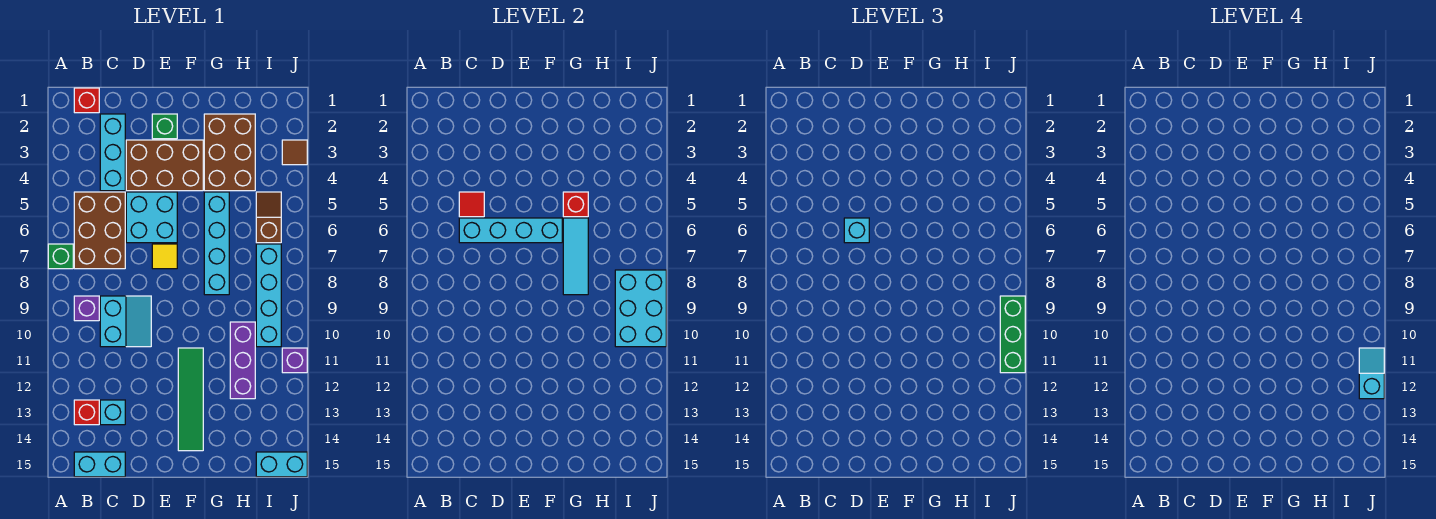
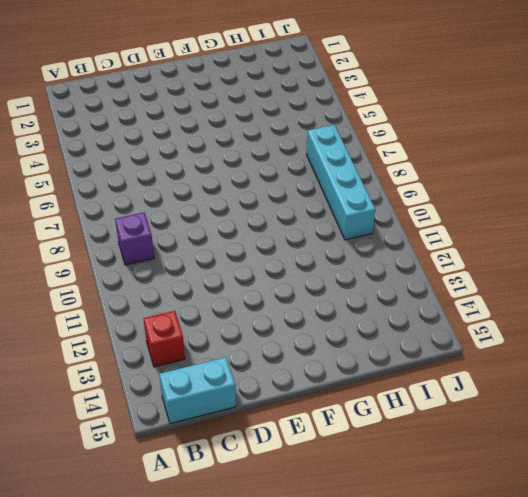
none -> green 1x1 brick [48,244,73,269]
none -> red 1x1 brick [74,88,99,113]
none -> brown 2x3 brick [74,192,125,269]
none -> cyan 1x3 brick [100,114,125,191]

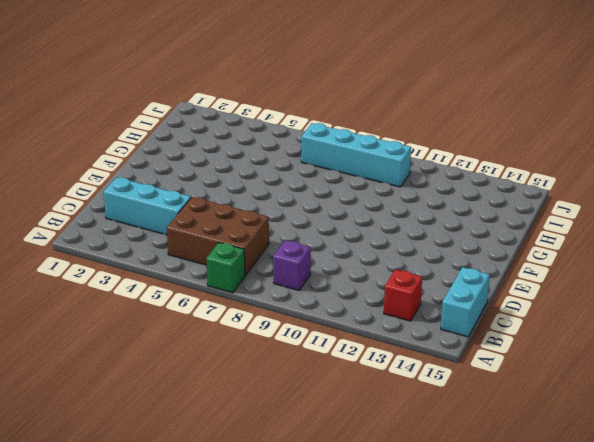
none -> red 1x1 brick [74,88,99,113]
none -> cyan 2x2 slope [100,296,151,347]
none -> cyan 1x1 brick [100,400,125,425]
none -> brown 2x3 brick [126,140,203,191]

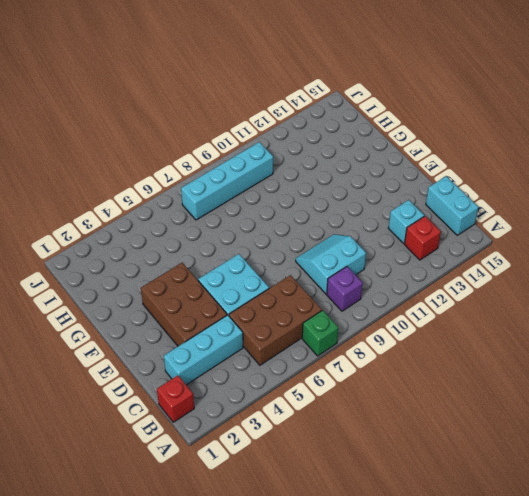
none -> green 1x1 brick [152,114,177,139]
none -> yellow 1x1 tile [152,244,177,269]
none -> green 1x4 tile [178,348,203,451]
none -> brown 2x3 brick [204,114,255,191]

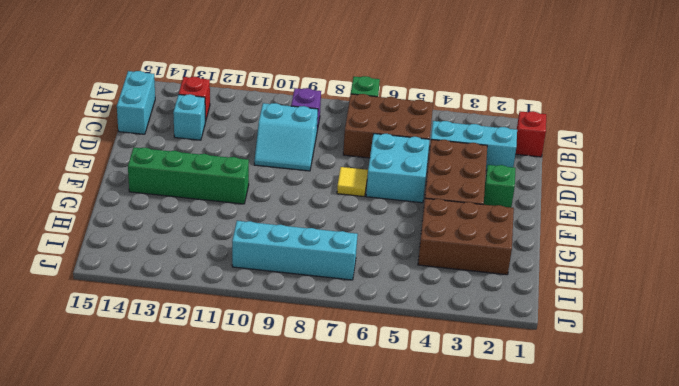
green 1x4 brick [128,147,249,204] -> green 1x4 tile [178,348,203,451]
none -> cyan 1x4 brick [204,192,229,295]
none -> purple 1x3 brick [230,322,255,399]
none -> brown 1x2 slope [256,192,281,243]
none -> cyan 1x2 brick [256,452,307,477]

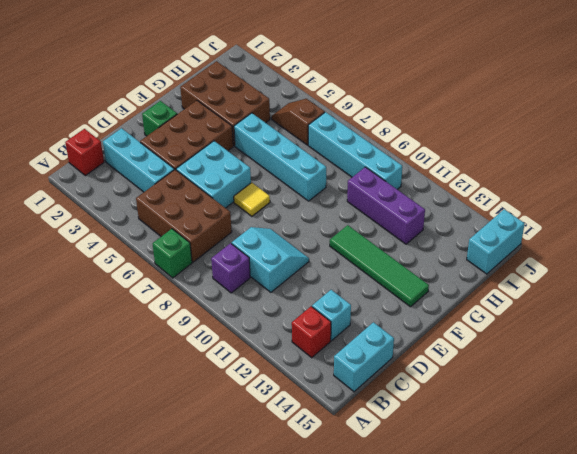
none -> brown 1x1 tile [282,140,307,165]
none -> purple 1x1 brick [282,348,307,373]
none -> red 1x1 tile [459,192,484,217]
none -> cyan 1x4 brick [459,218,562,243]

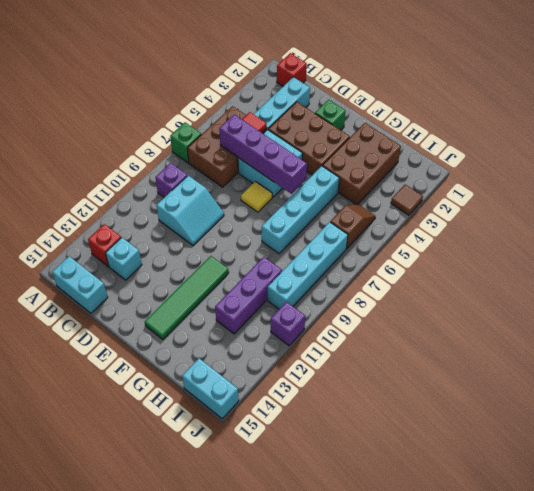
purple 1x4 brick [219,115,307,194] -> cyan 1x4 brick [459,218,562,243]
none -> red 1x1 brick [563,192,588,217]
none -> cyan 1x3 tile [563,218,588,295]
none -> cyan 2x3 brick [615,270,666,347]
none -> cyan 1x1 brick [844,218,869,243]

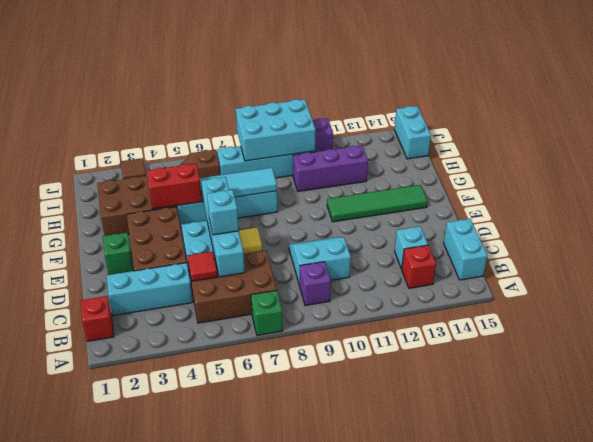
red 1x2 brick [147,164,202,209] -> red 1x1 brick [563,192,588,217]
none -> green 1x3 brick [1000,296,1025,373]
none -> cyan 1x2 slope [1359,348,1384,399]

